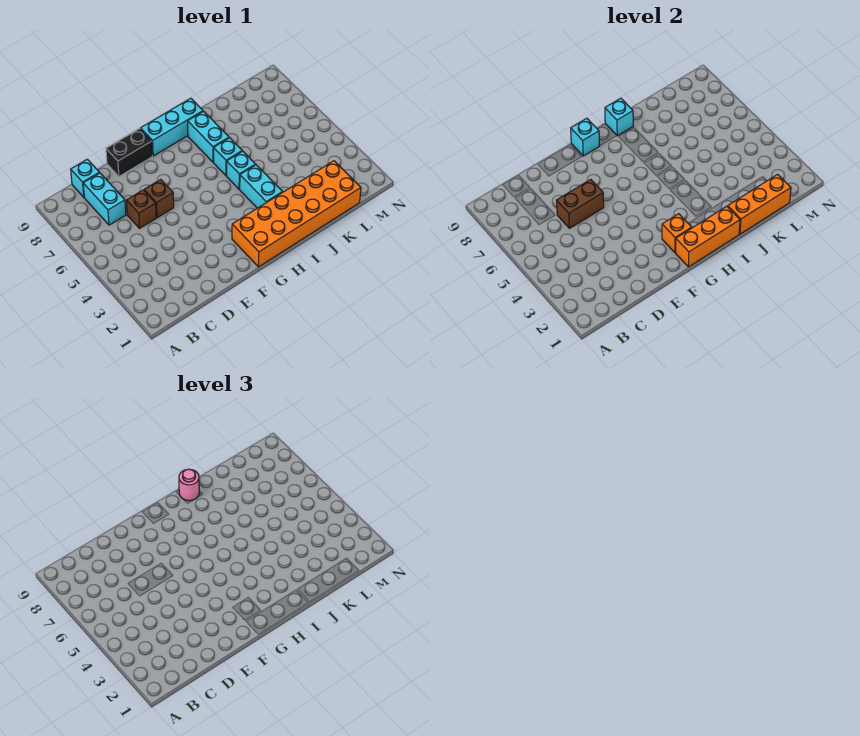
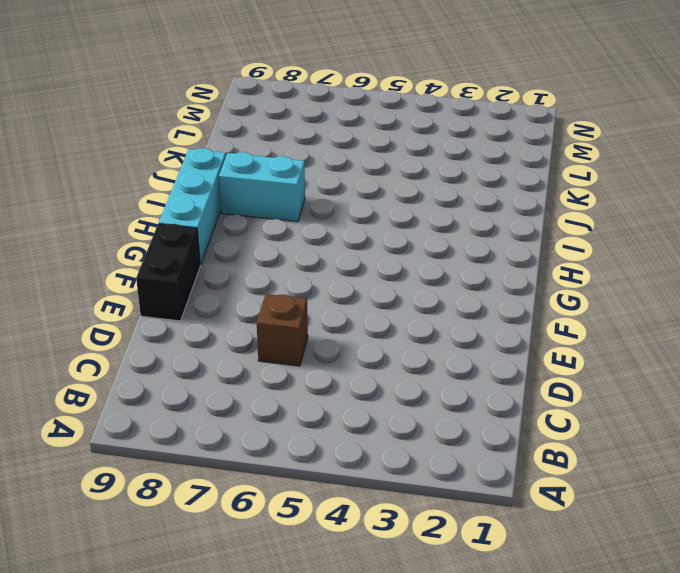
none -> cyan 1x2 brick [83,173,126,225]
none -> cyan 1x1 brick [71,159,99,197]
none -> brown 1x1 brick [144,179,174,218]

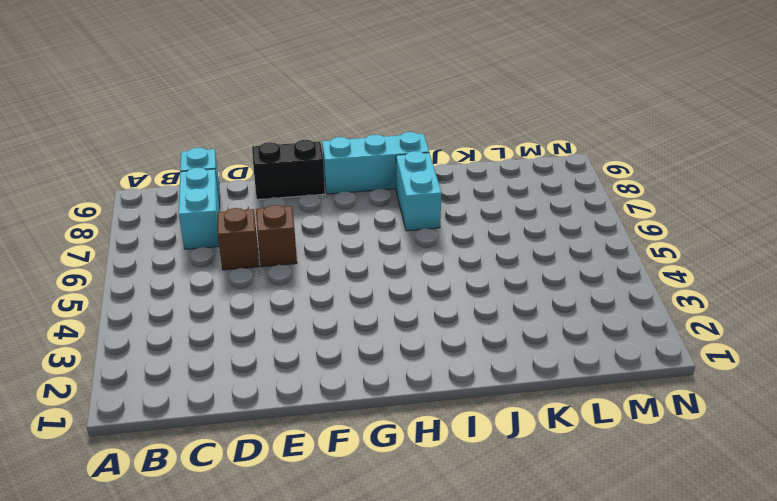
none -> orange 2x6 brick [232,161,361,267]
none -> cyan 1x2 brick [240,165,283,208]
none -> cyan 1x1 brick [227,151,256,189]

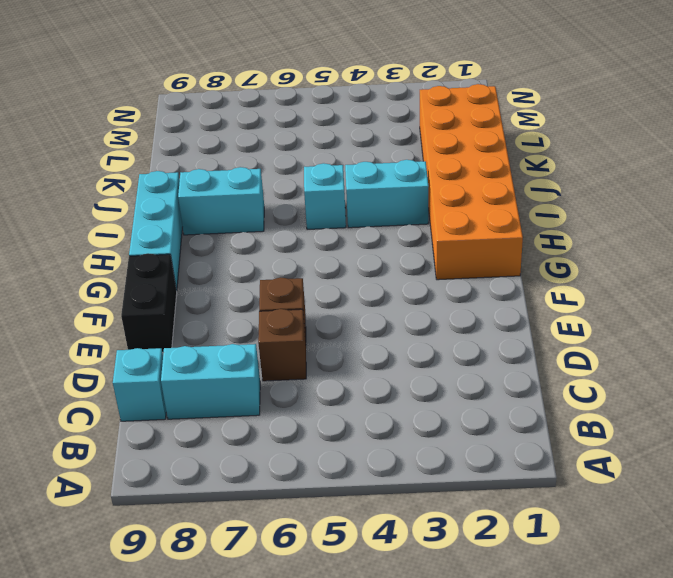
none -> cyan 1x1 brick [214,138,242,176]
none -> brown 1x2 brick [556,179,604,228]
none -> orange 1x3 brick [675,206,740,267]

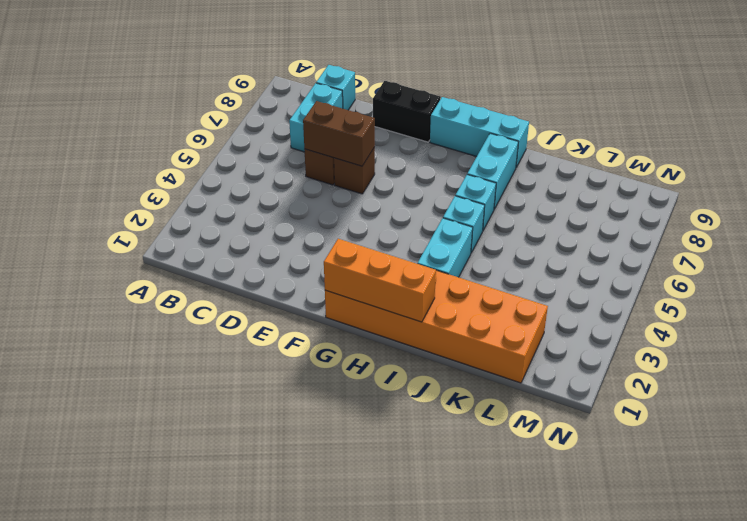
none -> orange 1x1 brick [662,214,692,252]
none -> cyan 1x1 brick [571,118,600,156]
none -> cyan 1x1 brick [605,98,633,136]

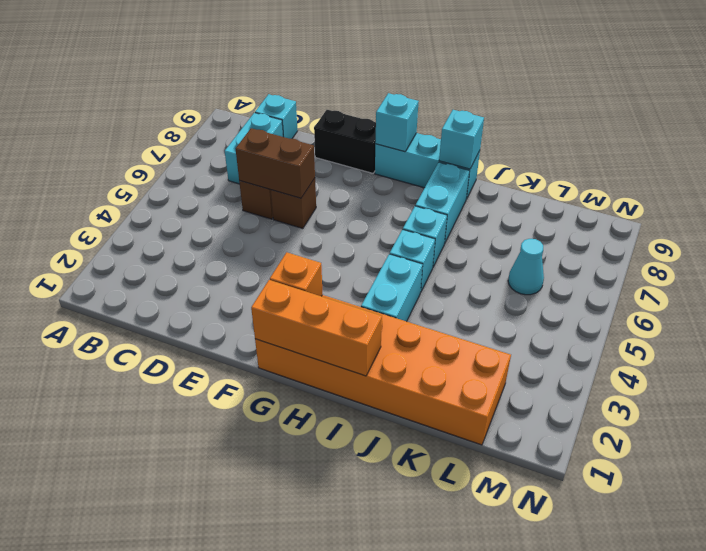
cyan 1x1 cone [508,239,544,295] -> none
none -> orange 1x3 brick [728,174,791,234]
none -> pink 1x1 round brick [179,469,199,501]

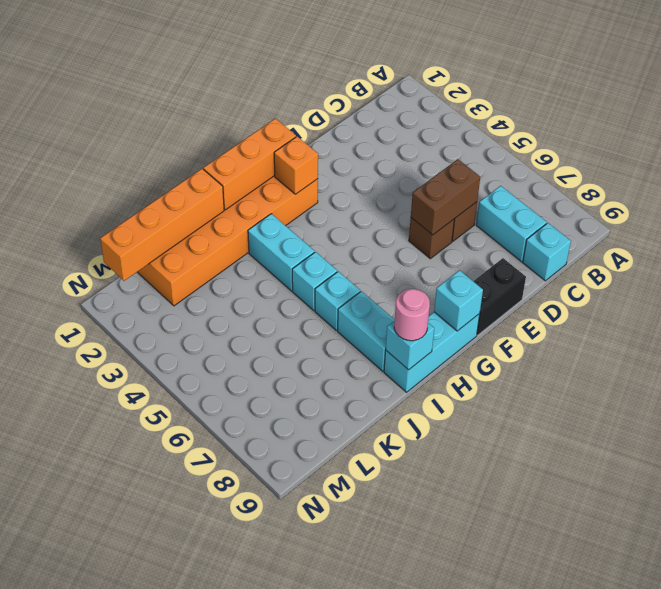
orange 1x4 brick [100,169,224,281] -> orange 1x3 brick [728,174,791,234]

